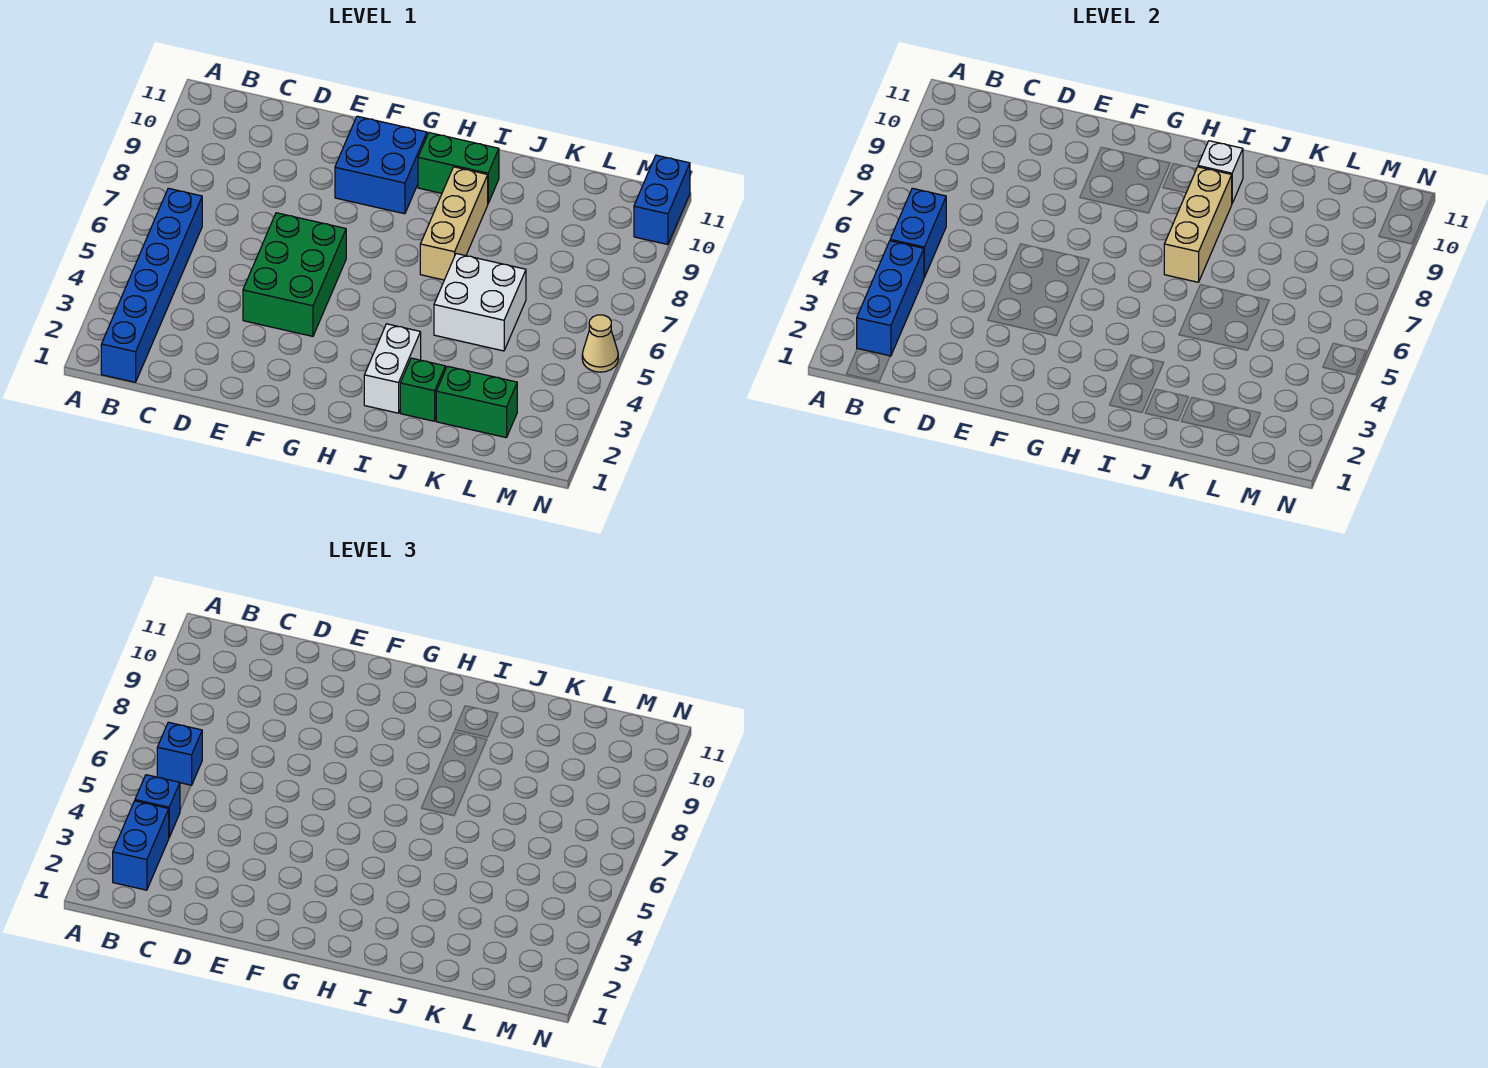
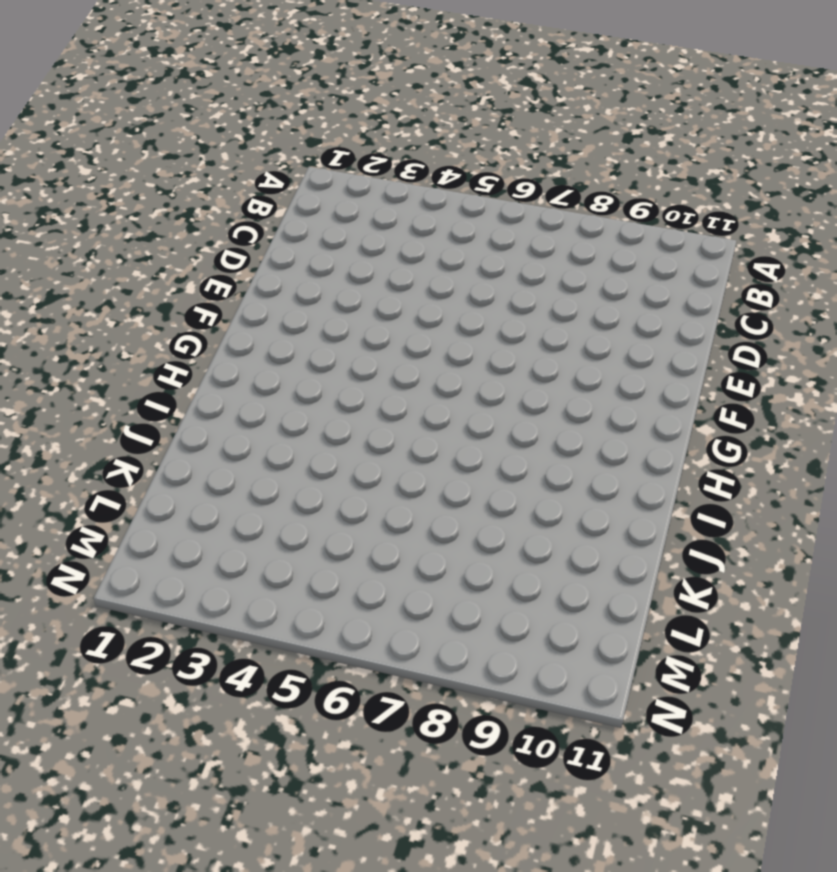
none -> blue 1x6 brick [101,188,202,382]
none -> green 2x3 brick [243,213,346,336]
none -> blue 2x2 brick [335,116,427,214]

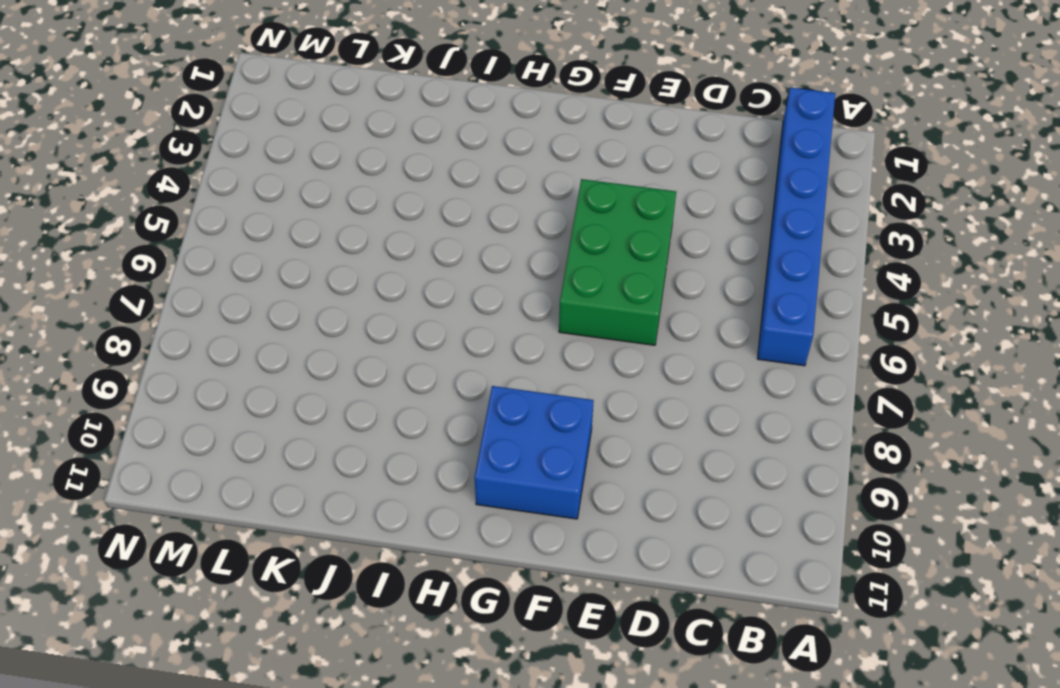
none -> green 1x2 brick [418,133,499,203]
none -> white 1x2 brick [364,324,421,413]
none -> tan 1x3 brick [420,167,488,280]

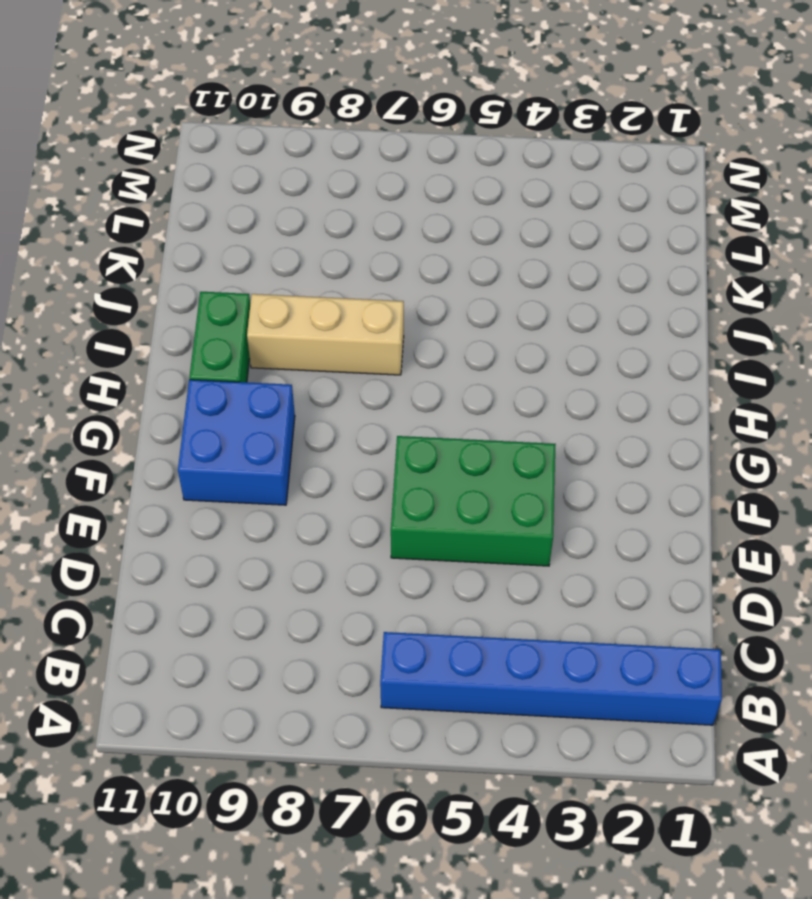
none -> white 1x2 brick [364,324,421,413]
none -> green 1x1 brick [400,358,445,421]
none -> white 2x2 brick [434,254,526,351]

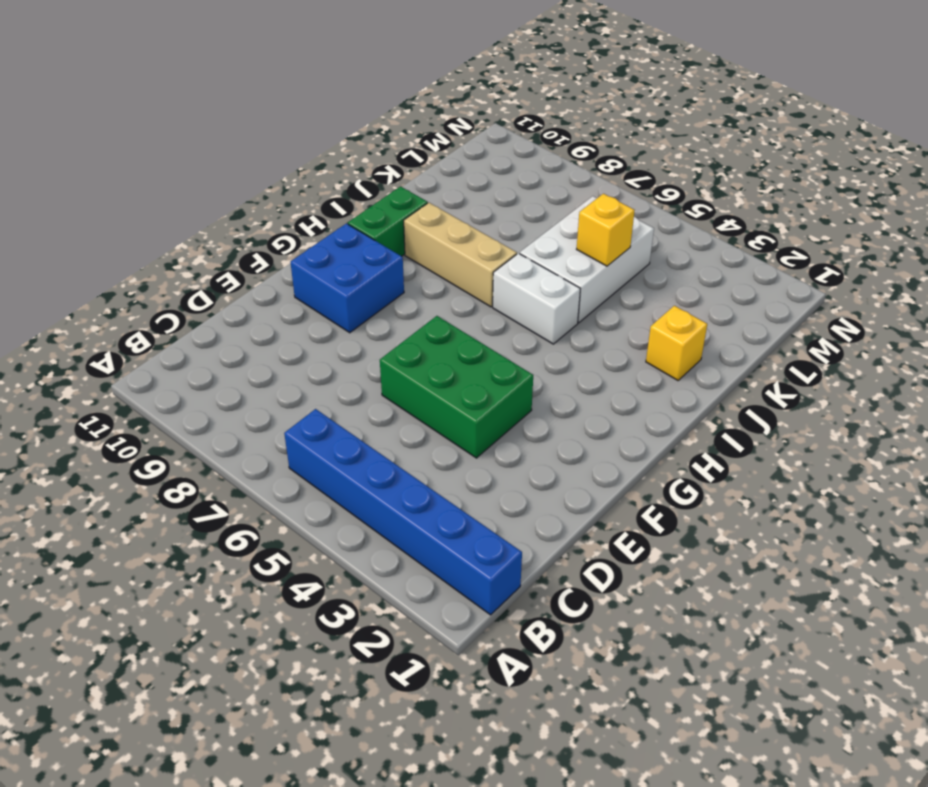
white 1x2 brick [493,253,580,344] -> white 1x2 brick moved to [364,324,421,413]
yellow 1x1 brick [646,306,707,380] -> green 1x1 brick [400,358,445,421]
white 2x3 brick [520,196,654,323] -> white 2x2 brick [434,254,526,351]
yellow 1x1 brick [577,194,635,266] -> none
none -> green 1x2 brick [436,366,517,438]
none -> tan 1x1 cone [582,315,618,372]
none -> blue 1x2 brick [634,155,690,245]

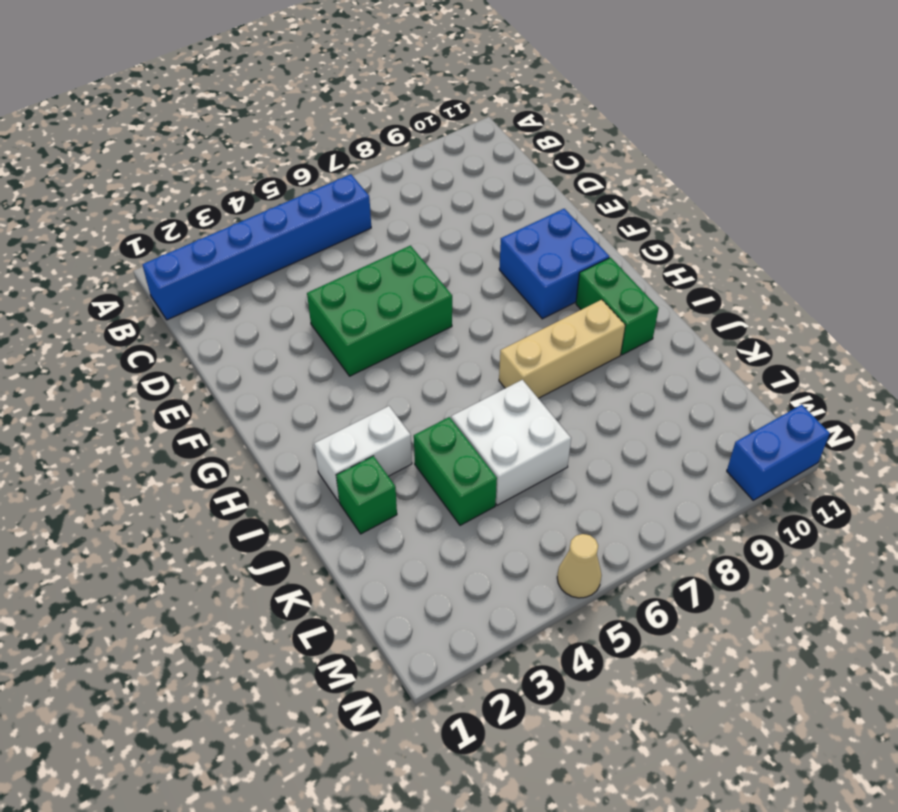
green 1x2 brick [414,417,497,525] -> green 1x2 brick moved to [436,366,517,438]
none -> blue 1x3 brick [857,241,924,356]
none -> blue 1x2 brick [890,188,946,277]
none -> tan 1x3 brick [1164,167,1232,282]

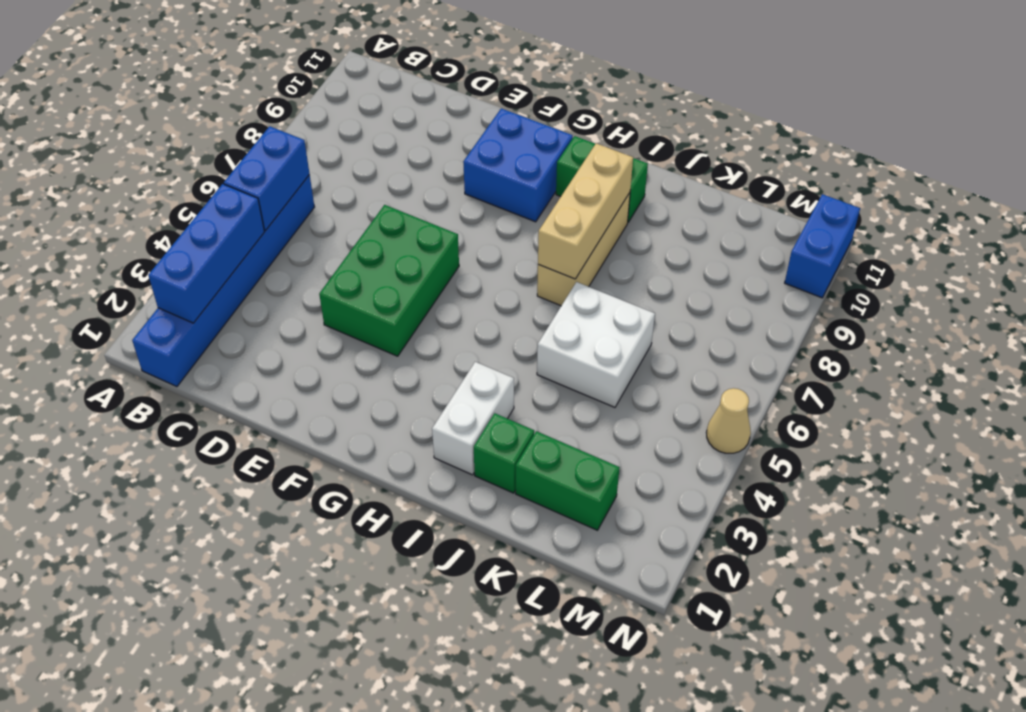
none -> white 1x1 brick [1198,141,1243,203]
none -> blue 1x2 brick [113,801,169,890]
none -> blue 1x1 brick [135,775,180,837]

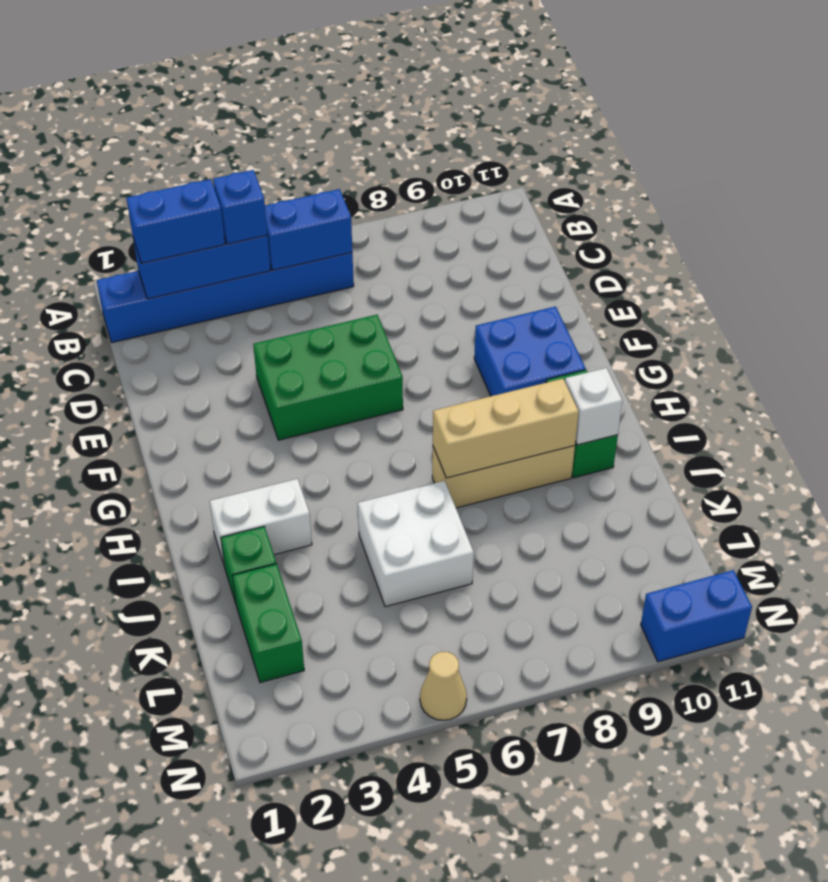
none -> blue 1x1 brick [157,722,202,786]

